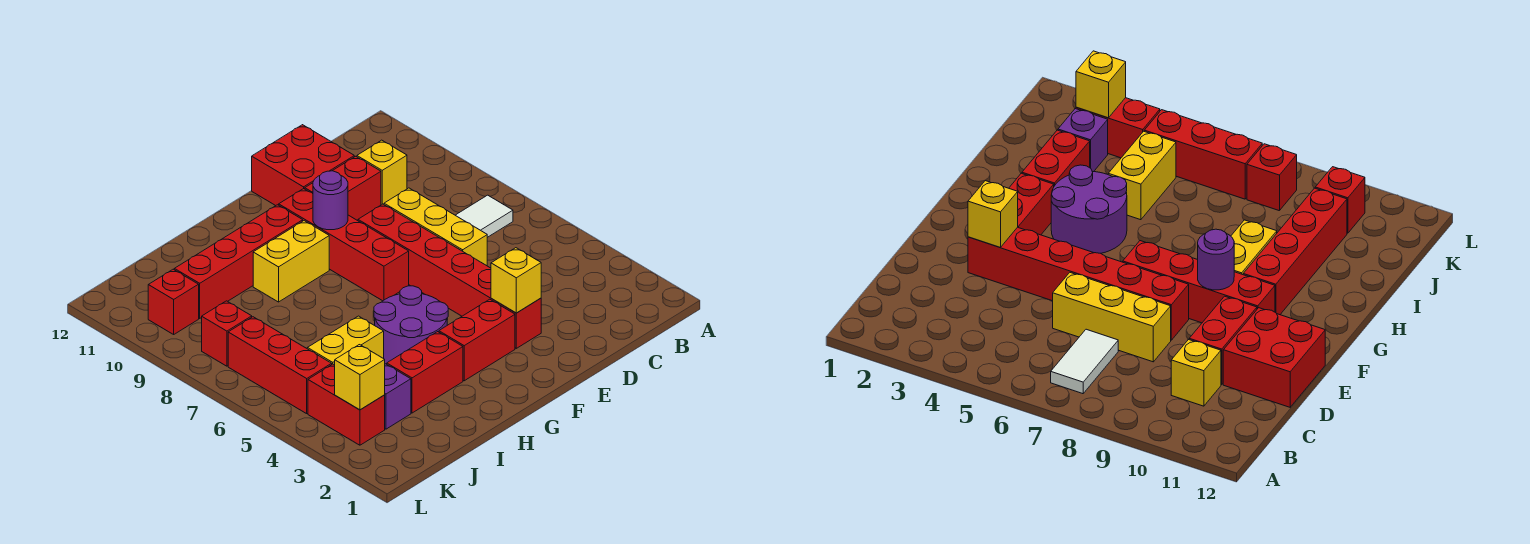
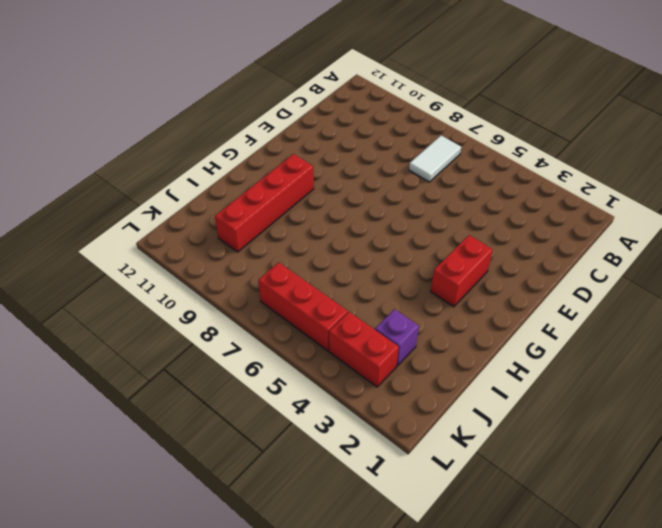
none -> yellow 1x1 brick [357,140,407,205]
none -> yellow 1x3 brick [384,188,487,266]
none -> red 1x2 brick [305,156,381,221]

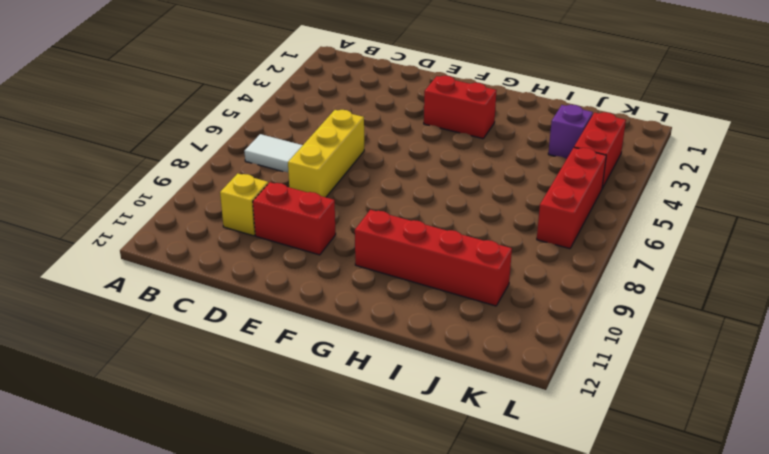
none -> red 2x2 brick [252,125,354,206]
none -> red 1x6 brick [358,204,541,348]
none -> red 1x4 brick [279,189,409,301]

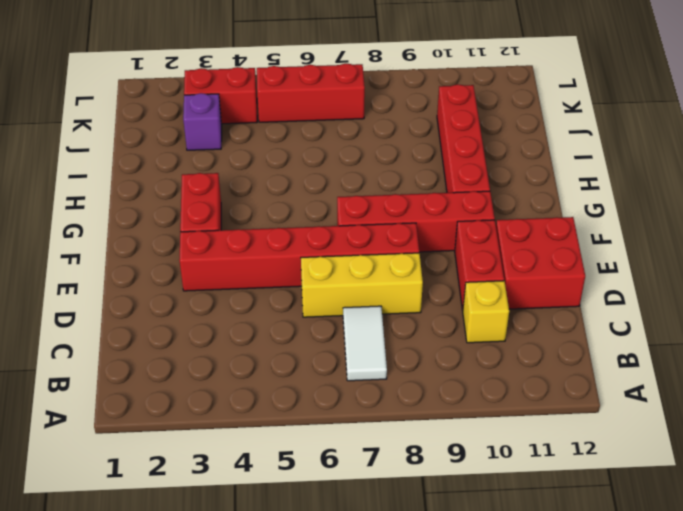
none -> purple 2x2 round brick [374,286,448,364]
none -> yellow 1x2 brick [253,221,329,302]
none -> red 1x2 brick [387,332,463,413]

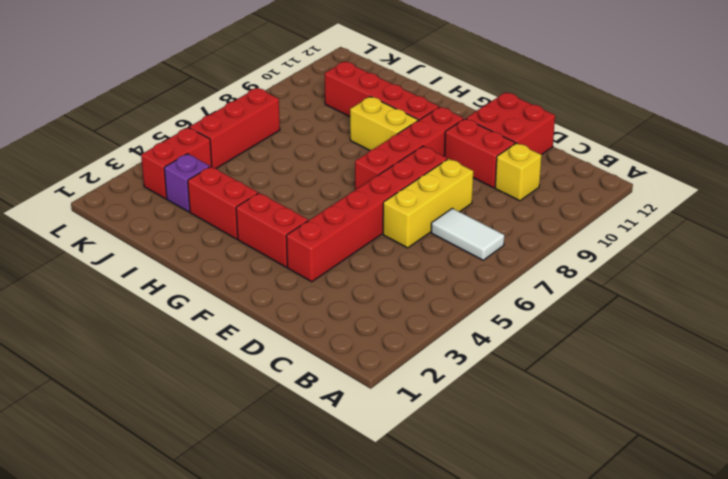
none -> purple 2x2 round brick [374,286,448,364]
none -> yellow 1x2 brick [307,316,384,365]
none -> red 1x1 brick [202,301,252,366]

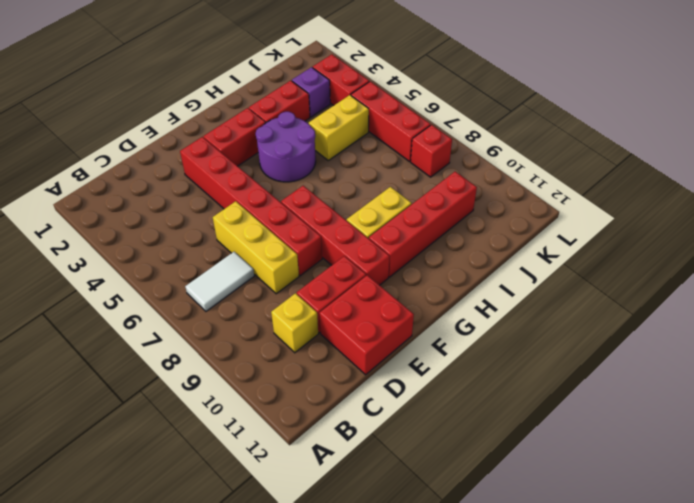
none -> red 1x1 brick [148,269,199,334]
none -> yellow 1x1 brick [491,248,541,313]
none -> purple 1x1 round brick [313,171,348,230]

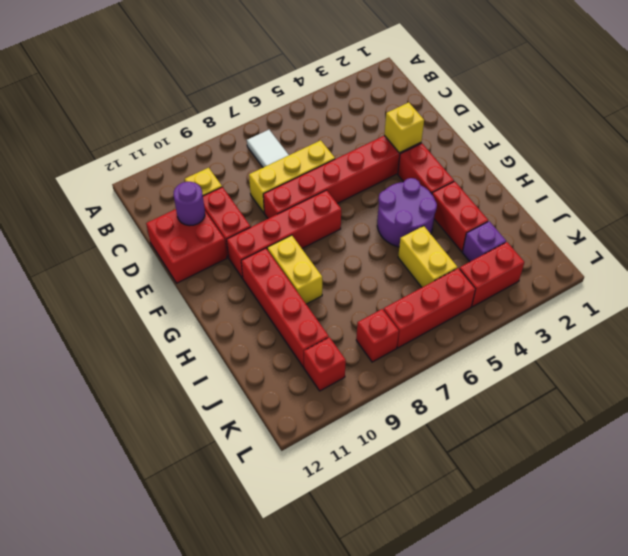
purple 1x1 round brick [174,182,205,226] -> purple 1x1 round brick moved to [313,171,348,230]
none -> yellow 1x1 brick [335,345,385,410]

